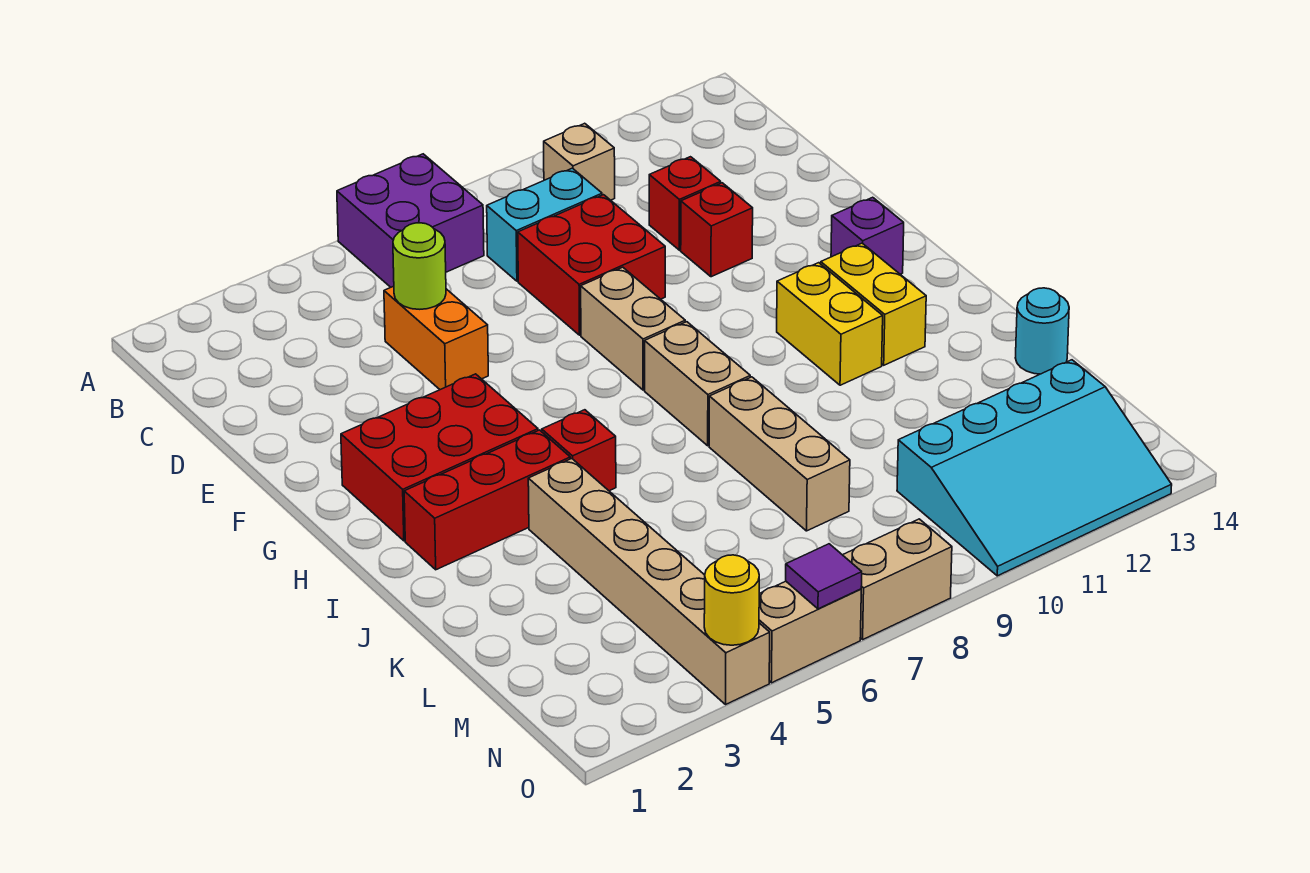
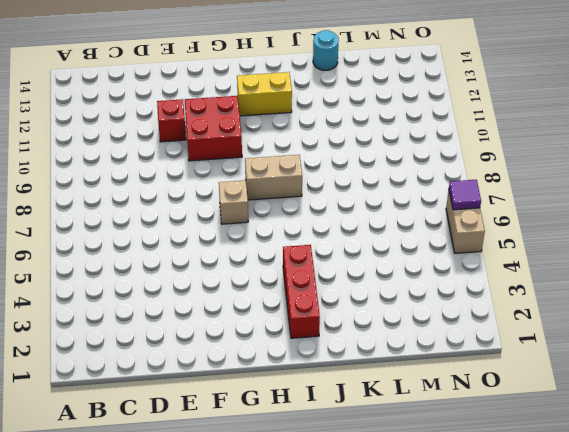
red 2x2 brick [185,96,242,161] -> red 2x2 brick moved to [518,195,665,335]
tan 1x1 brick [219,180,248,224] -> tan 1x1 brick moved to [544,123,615,200]
none -> purple 2x2 brick [337,154,484,287]
none -> cyan 1x2 brick [487,168,602,281]
none -> orange 1x2 brick [384,286,488,390]

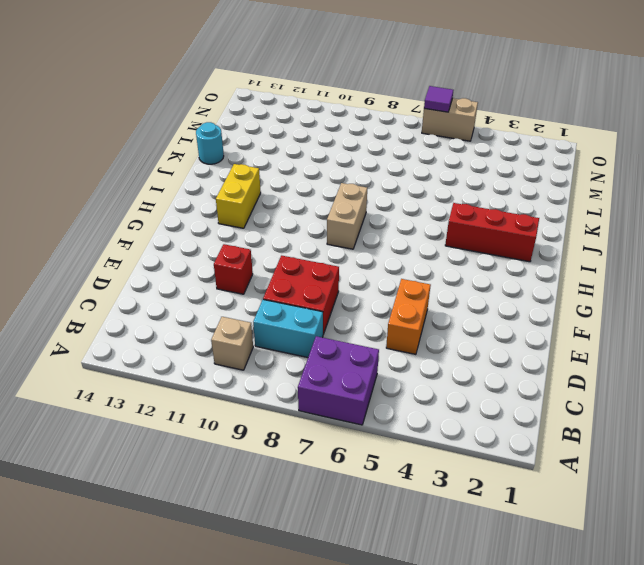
none -> red 1x1 brick [649,157,721,250]
none -> tan 1x2 brick [581,267,685,390]
none -> red 2x3 brick [341,374,538,541]

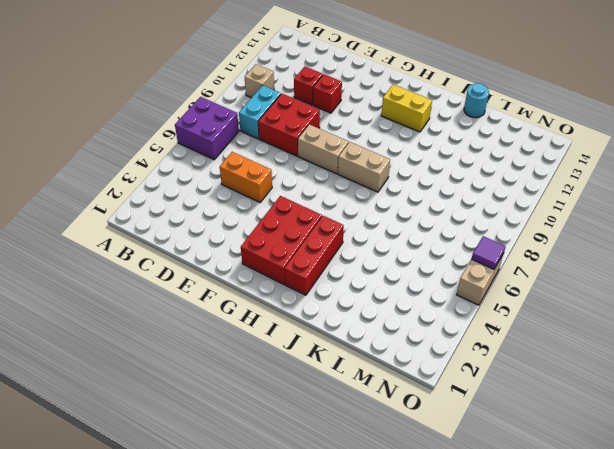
none -> purple 1x1 brick [831,197,904,274]
none -> yellow 1x2 brick [777,263,883,385]
none -> red 1x1 brick [542,410,616,491]

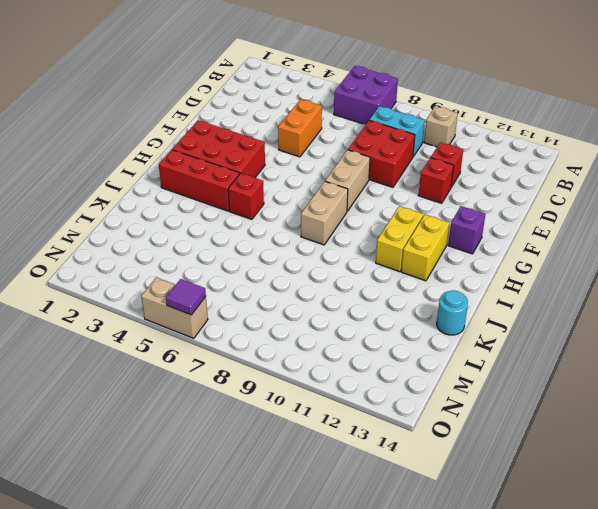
none -> tan 1x6 brick [528,459,770,705]
none -> tan 1x3 brick [709,377,850,531]
none -> cyan 3x4 slope [897,360,1172,576]

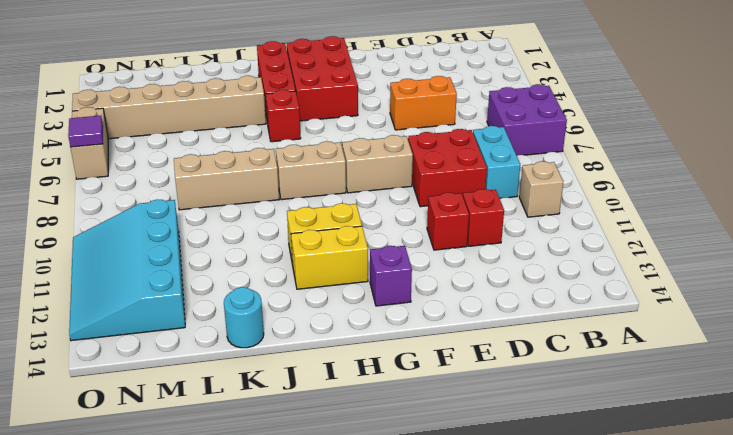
none -> tan 1x2 brick [843,519,952,639]
none -> lime 1x1 round brick [393,223,446,309]
none -> yellow 1x1 round brick [704,555,759,645]

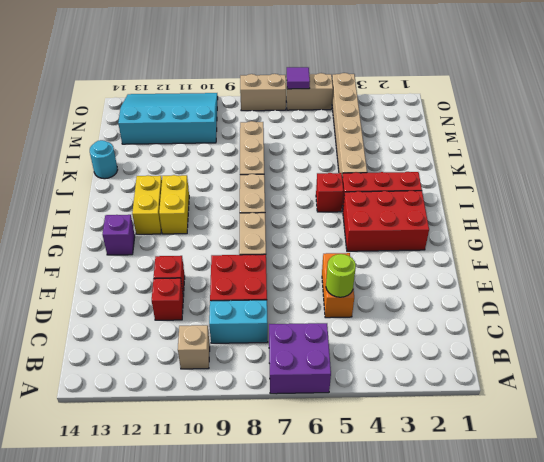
none -> yellow 1x1 round brick [704,555,759,645]

